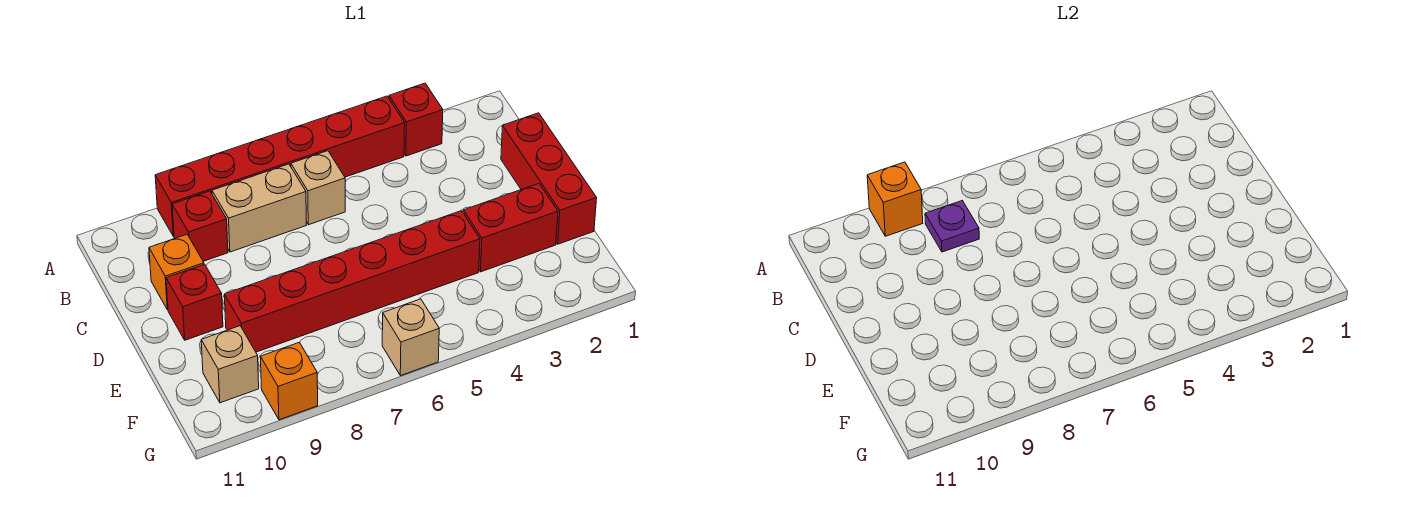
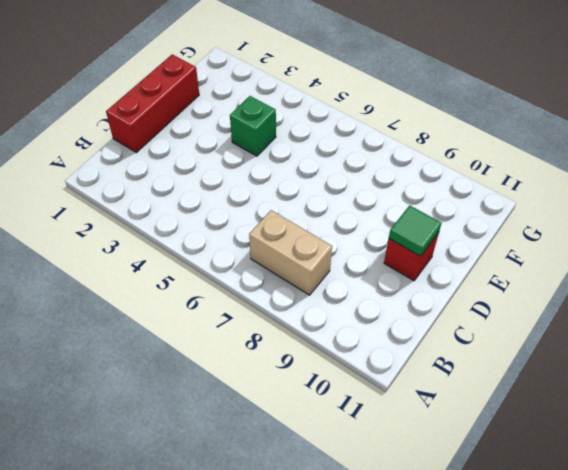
green 1x1 tile [389,205,441,256] -> none
green 1x1 brick [230,96,276,156] -> red 1x6 brick [224,211,480,352]
none -> red 1x1 brick [389,83,443,156]
none -> red 1x6 brick [155,96,405,236]
none -> tan 1x1 brick [291,151,345,225]

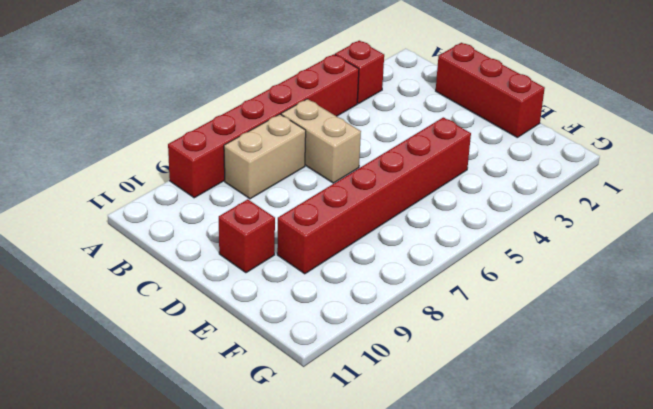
tan 1x2 brick [281,99,361,183] -> tan 1x1 brick [291,151,345,225]
none -> red 1x1 brick [172,191,228,261]
none -> orange 1x1 brick [149,234,204,310]
none -> red 1x2 brick [463,184,558,272]

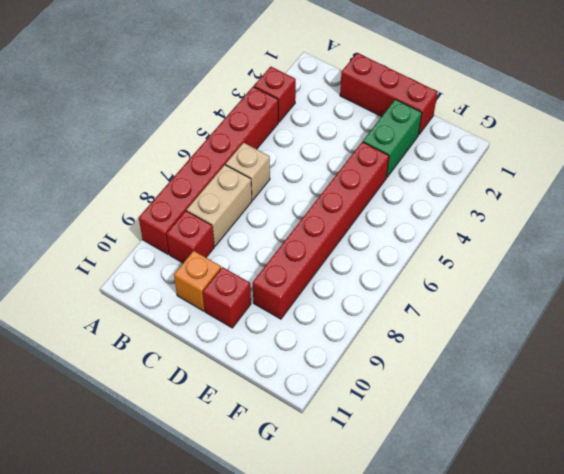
green 1x2 brick [363,99,422,177] -> red 1x2 brick [463,184,558,272]
none -> tan 1x1 brick [201,326,259,403]
none -> tan 1x1 brick [382,299,439,376]
none -> orange 1x1 brick [261,342,318,420]

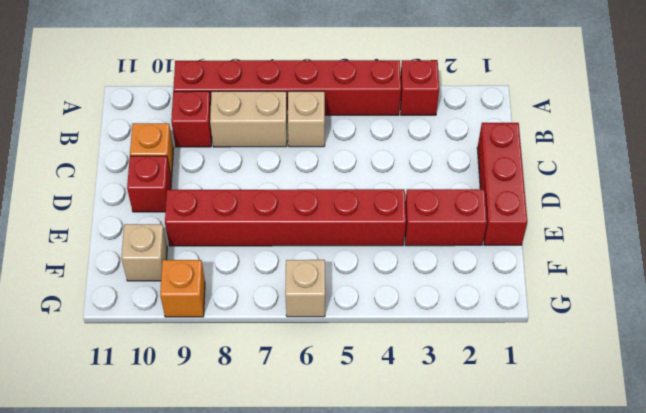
none -> orange 1x1 brick [867,162,923,236]
none -> purple 1x1 plate [925,201,979,252]

